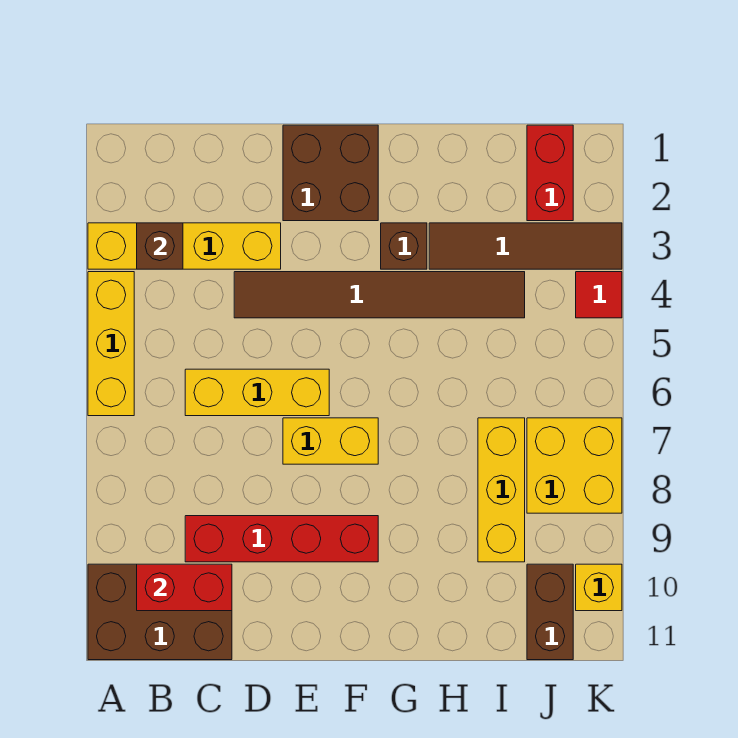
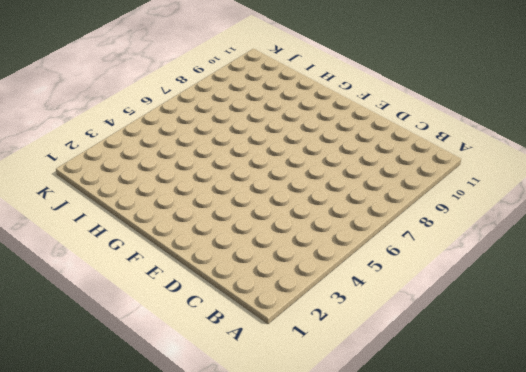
none -> yellow 1x4 brick [88,223,281,269]
none -> yellow 1x3 brick [88,272,134,416]
none -> brown 2x3 brick [88,564,232,660]

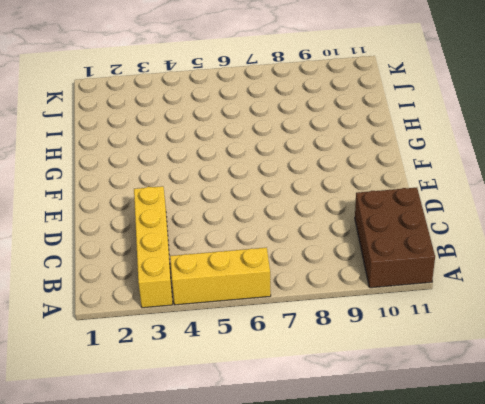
none -> yellow 1x3 brick [185,369,329,416]
none -> red 1x4 brick [185,516,378,562]
none -> brown 1x6 tile [234,272,525,318]

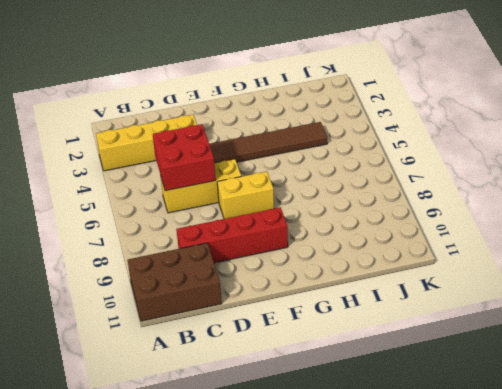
red 2x2 brick [153,124,216,191] -> none
none -> yellow 1x3 brick [88,272,134,416]
none -> brown 2x2 brick [283,125,378,221]
none -> brown 1x1 brick [381,223,427,269]

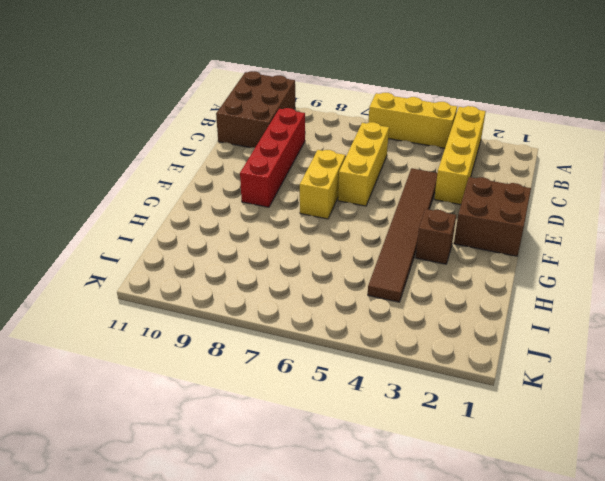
none -> brown 1x4 tile [429,223,622,269]
none -> yellow 1x3 brick [478,418,525,562]
none -> red 1x2 brick [527,125,573,221]

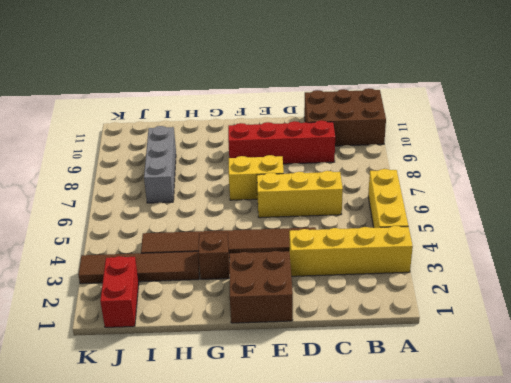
grey 1x3 brick [144,126,176,203] -> yellow 1x3 brick [478,418,525,562]
none -> yellow 2x2 brick [527,418,622,513]
none -> brown 1x2 brick [527,564,573,660]
none -> red 1x1 tile [576,272,622,318]

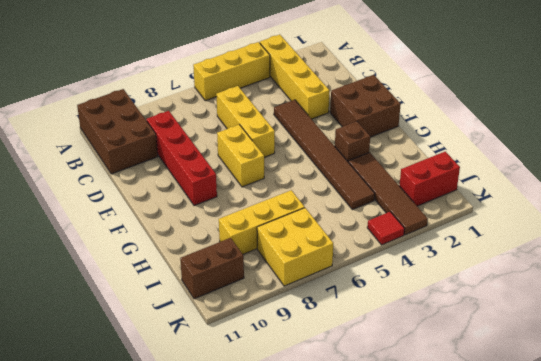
none -> yellow 1x1 brick [576,564,622,611]
none -> brown 1x1 brick [137,223,183,269]
none -> red 1x2 brick [137,564,232,611]

